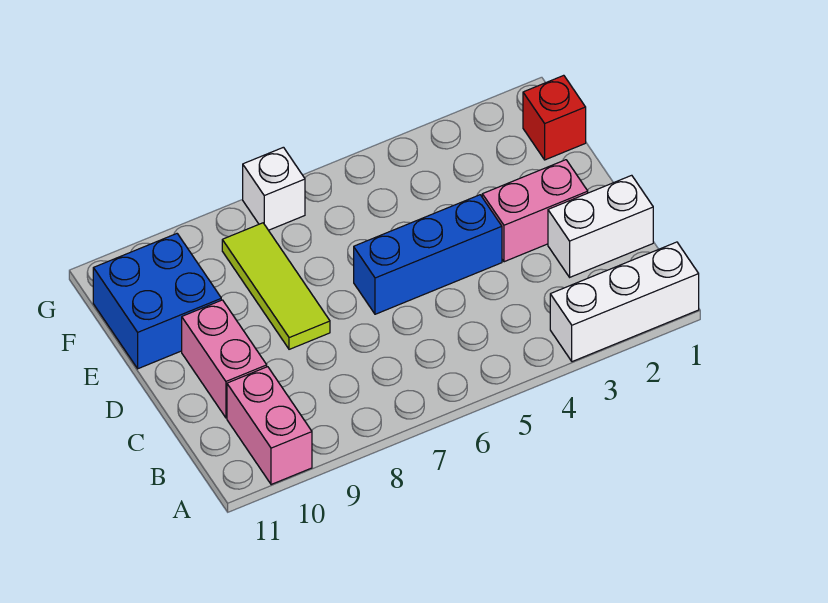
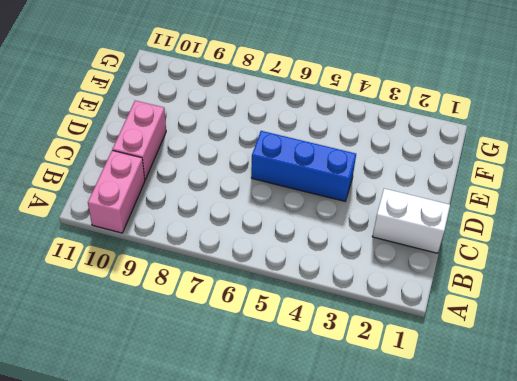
none -> white 1x3 brick [550,242,699,362]
none -> pink 1x2 brick [482,160,588,262]

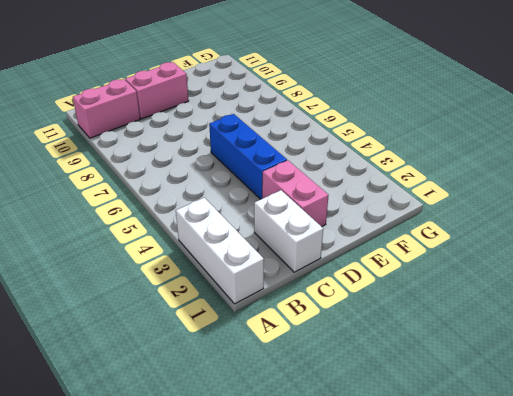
none -> lime 1x3 tile [222,223,330,349]
none -> blue 2x2 brick [93,234,221,369]

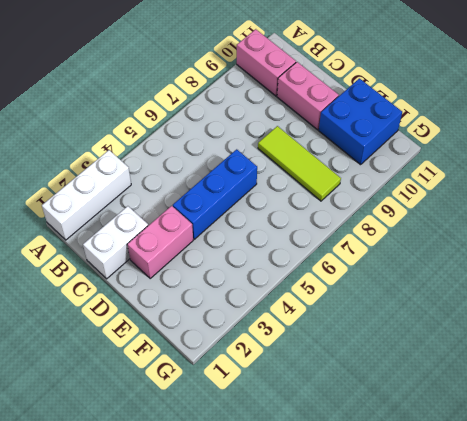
none -> red 1x1 brick [523,75,586,160]
none -> white 1x1 brick [243,147,305,230]

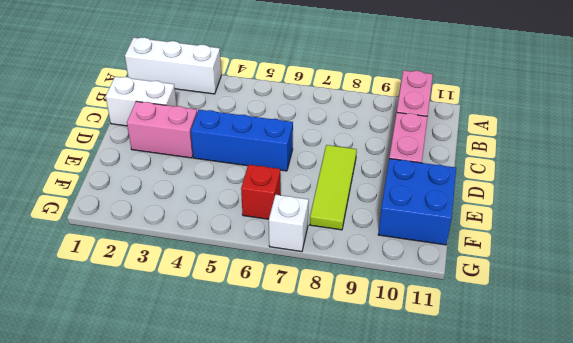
red 1x1 brick [241,165,281,219] -> red 1x1 brick moved to [523,75,586,160]

